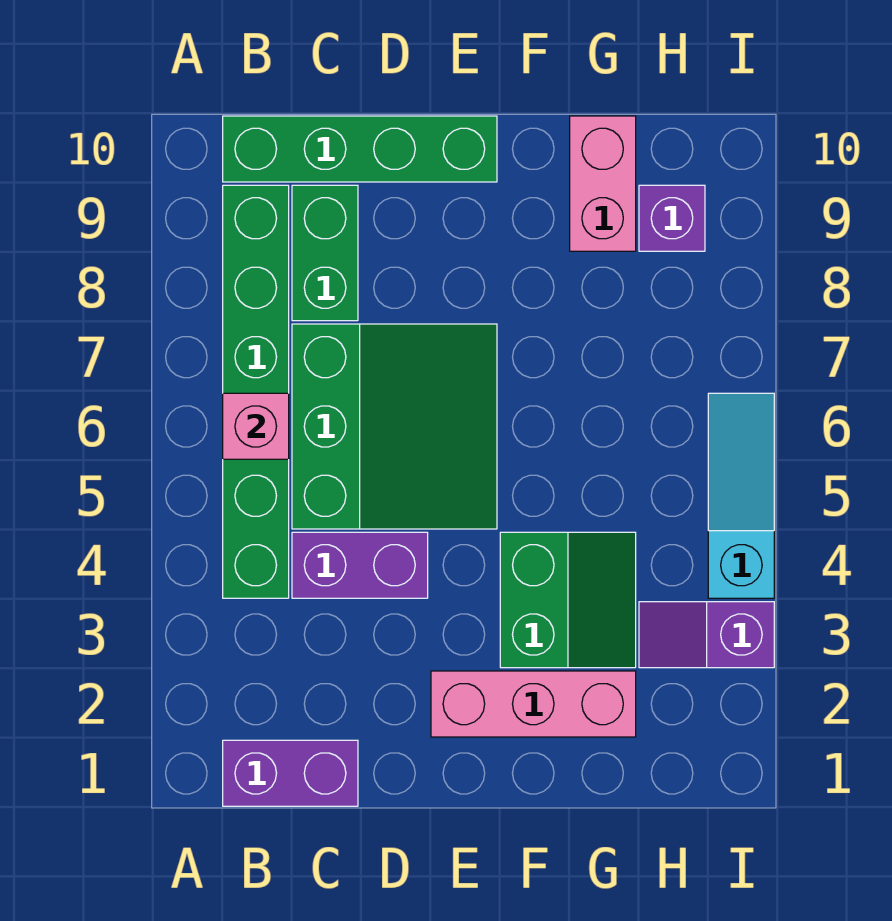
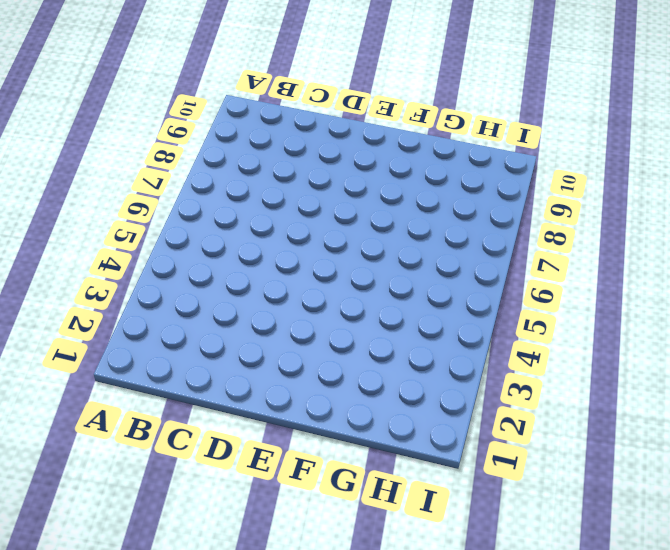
none -> purple 1x2 brick [223,740,358,806]
none -> green 1x6 brick [223,185,289,598]
none -> green 1x4 brick [223,116,497,182]

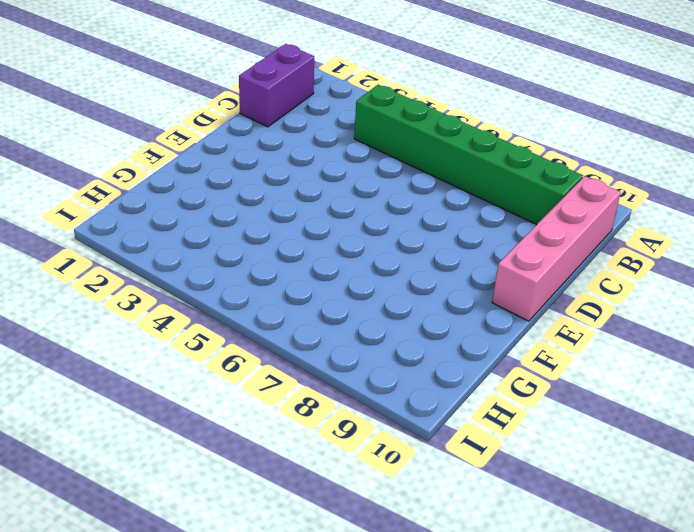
pink 1x4 brick [492,176,621,321] -> green 1x4 brick [223,116,497,182]
none -> purple 1x2 brick [292,532,428,598]
none -> green 3x3 slope [292,324,497,529]
none -> green 1x2 brick [292,185,358,321]

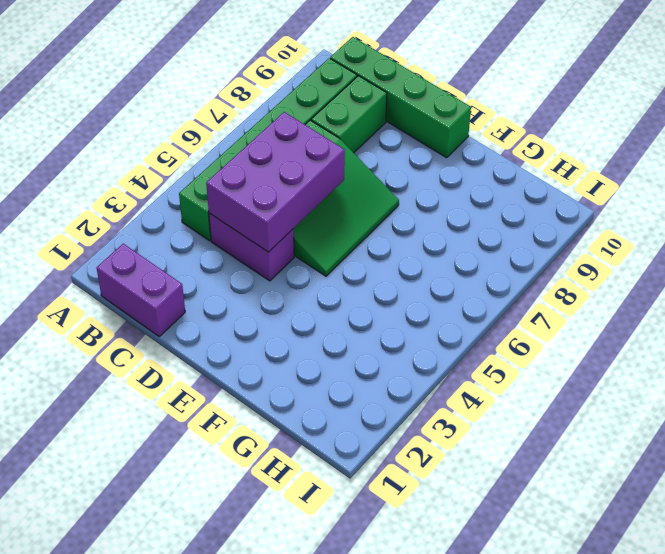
purple 2x3 brick [206,112,345,252] -> none
none -> pink 1x3 brick [431,671,636,737]
none -> green 2x2 slope [500,532,636,668]
none -> pink 1x2 brick [570,116,636,251]

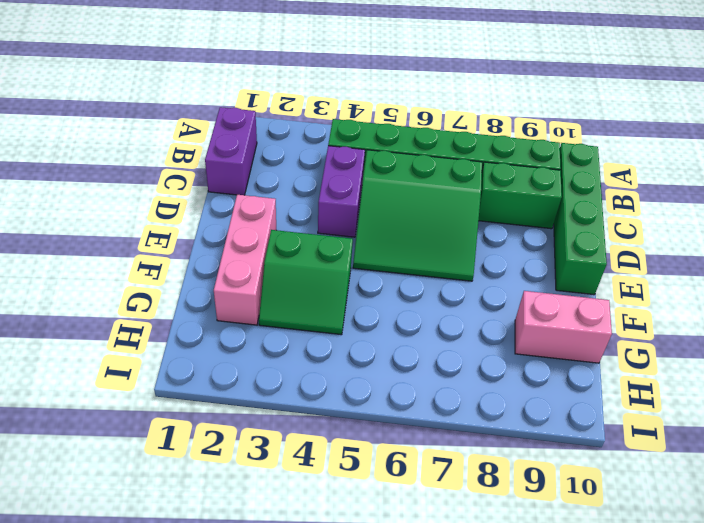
none -> purple 1x2 slope [639,602,774,668]
none -> purple 1x1 brick [639,185,705,251]
none -> cyan 1x3 slope [708,393,774,598]

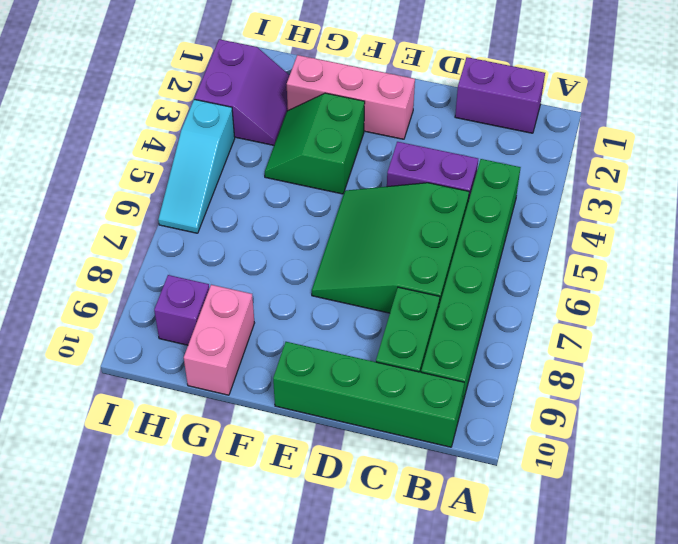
purple 2x2 slope [195,39,290,145] -> purple 1x2 slope [639,602,774,668]
none -> pink 1x1 brick [223,393,289,459]

